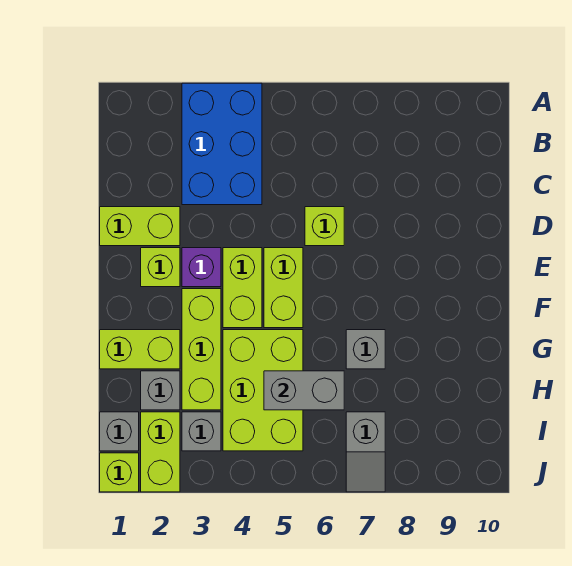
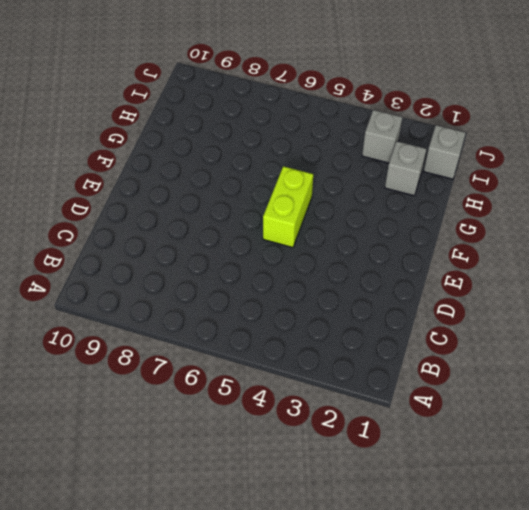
none -> blue 2x3 brick [182,83,262,205]
none -> lime 1x2 brick [100,207,180,246]
none -> lime 1x1 brick [305,207,344,246]

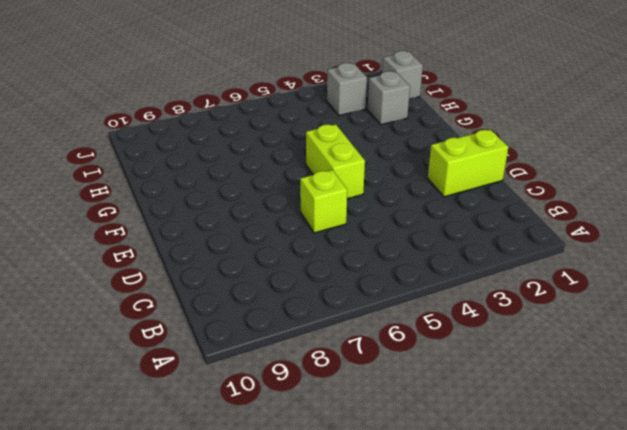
none -> blue 2x3 brick [182,83,262,205]
none -> lime 1x1 brick [141,248,180,287]
none -> purple 1x1 brick [182,248,221,287]

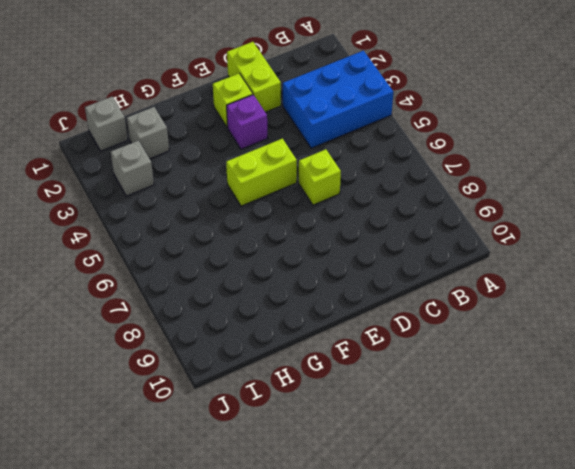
none -> lime 1x2 brick [223,248,262,328]
none -> lime 1x3 brick [182,289,221,410]
none -> lime 1x2 brick [100,330,180,369]

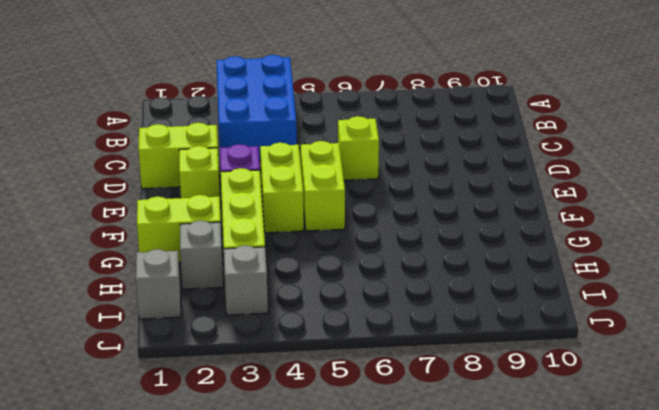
none -> lime 2x3 brick [223,330,303,451]
none -> grey 1x1 brick [346,330,385,369]
none -> lime 1x2 brick [141,412,180,492]

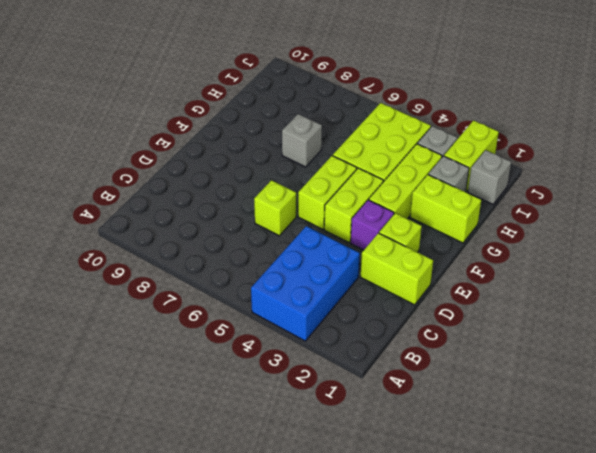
none -> grey 1x2 slope [346,412,385,492]
none -> lime 1x1 brick [100,453,139,492]
none -> grey 1x2 brick [264,371,344,410]

